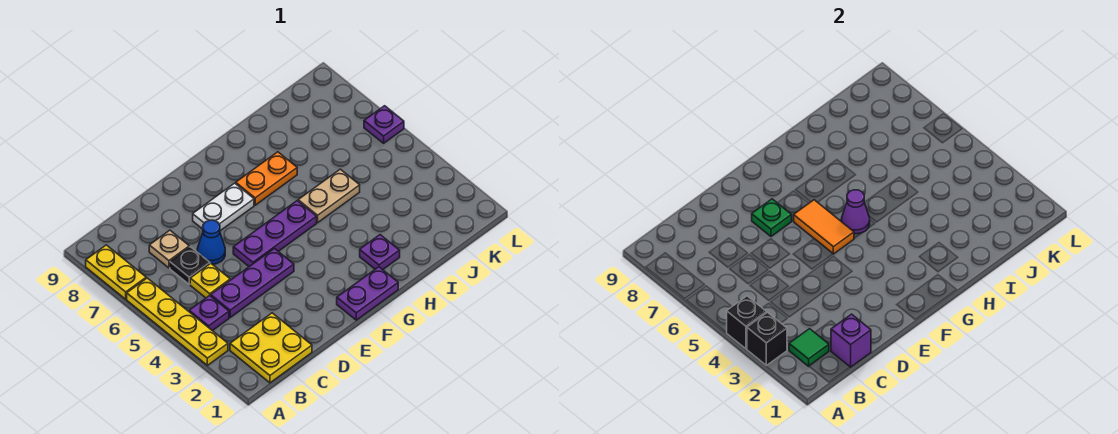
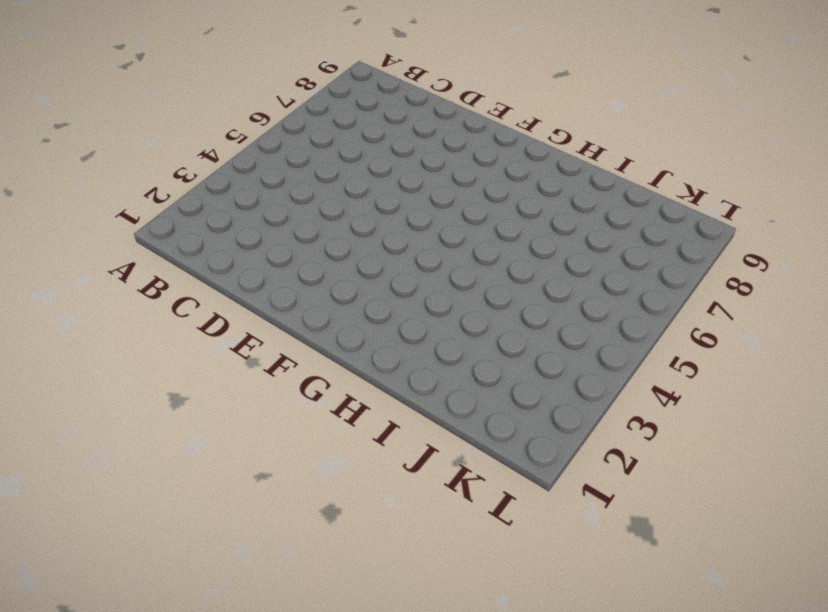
none -> yellow 1x4 plate [127,278,228,365]
none -> yellow 1x2 plate [86,245,146,299]
none -> yellow 2x2 plate [230,313,312,383]

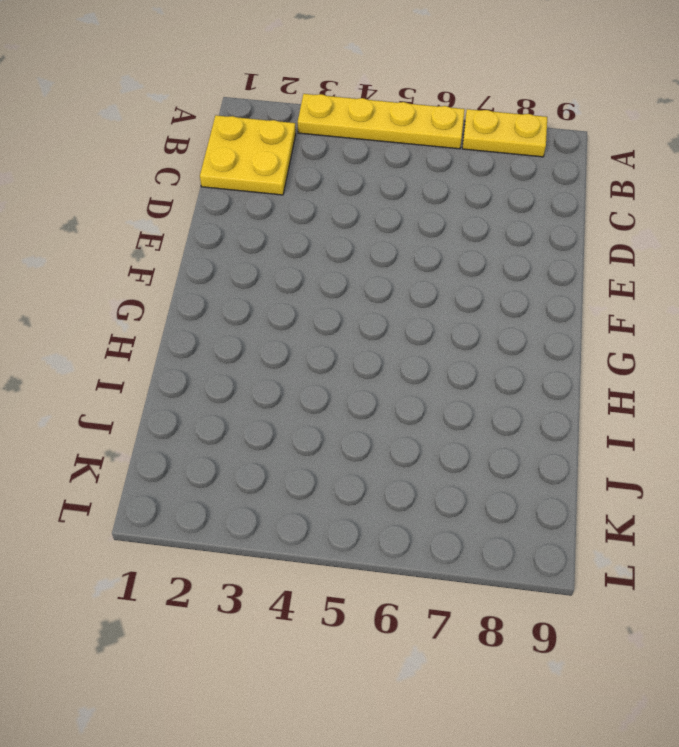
none -> purple 1x1 plate [189,296,229,331]
none -> purple 1x3 plate [211,249,294,317]
none -> yellow 1x1 plate [190,263,230,298]

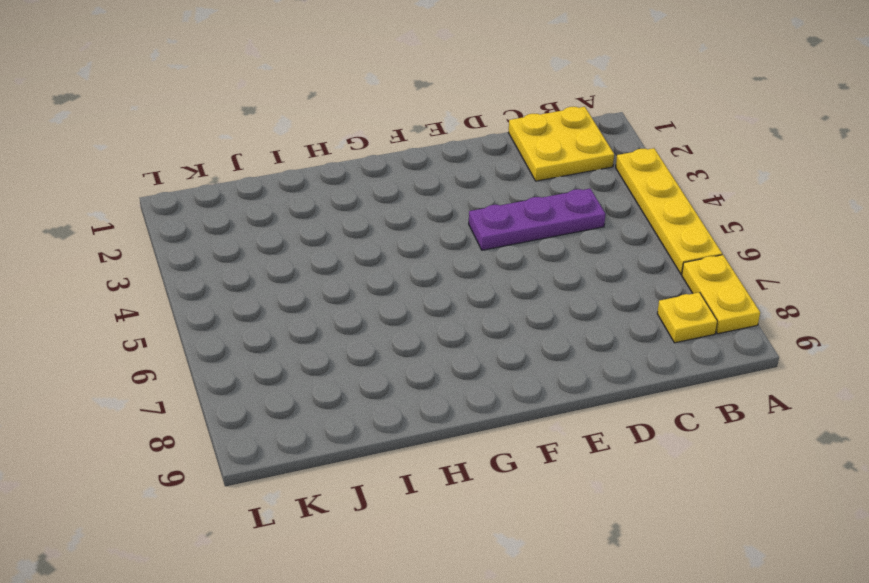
yellow 1x1 plate [657,292,717,343] -> yellow 1x1 plate moved to [190,263,230,298]
none -> purple 1x1 plate [189,296,229,331]
none -> black 1x1 plate [170,247,210,284]
none -> tan 1x1 plate [149,230,189,268]

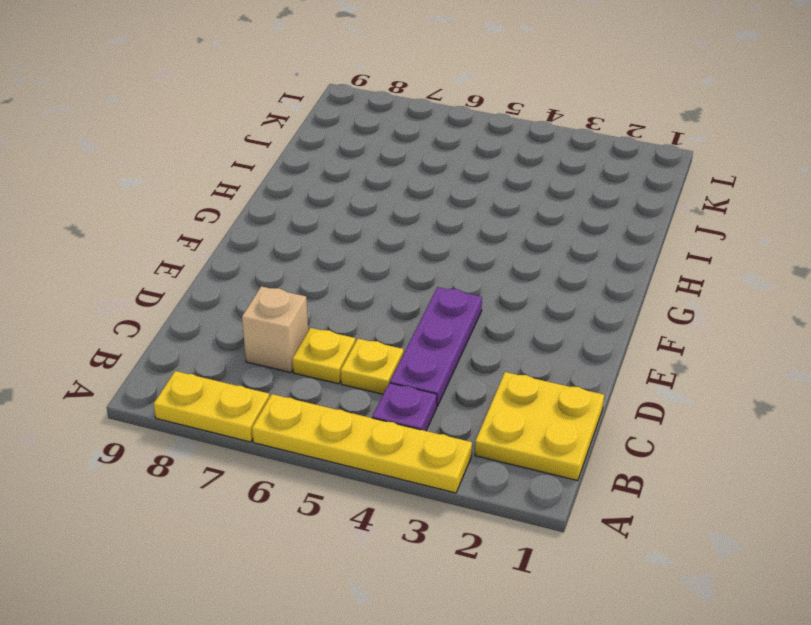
yellow 1x1 plate [292,328,356,384] -> black 1x1 plate [170,247,210,284]
tan 1x1 brick [242,286,308,373] -> tan 1x1 plate [149,230,189,268]
none -> blue 1x1 cone [197,220,225,264]
none -> purple 1x3 plate [233,201,317,266]
none -> white 1x2 plate [193,183,254,231]

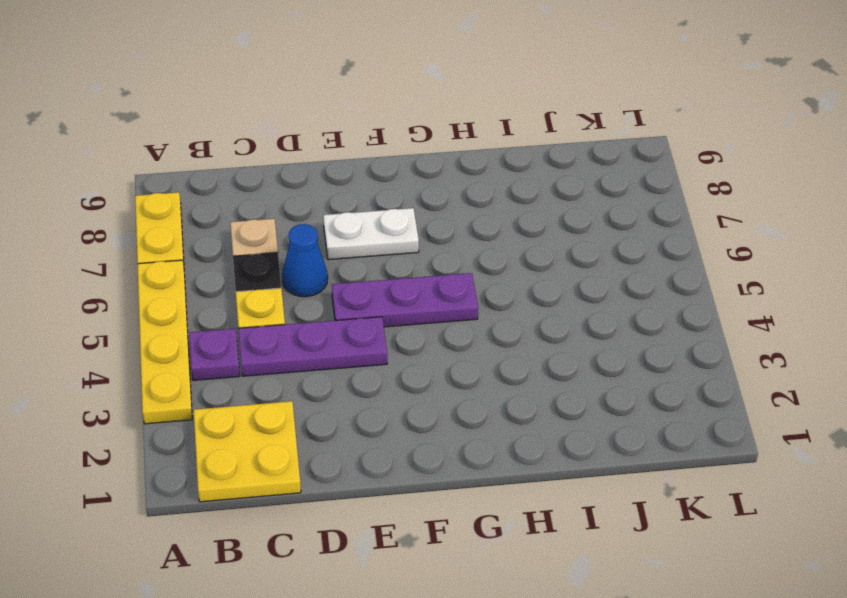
none -> purple 1x2 plate [337,267,398,320]
none -> orange 1x2 plate [236,152,297,205]
none -> purple 1x1 plate [360,235,400,270]

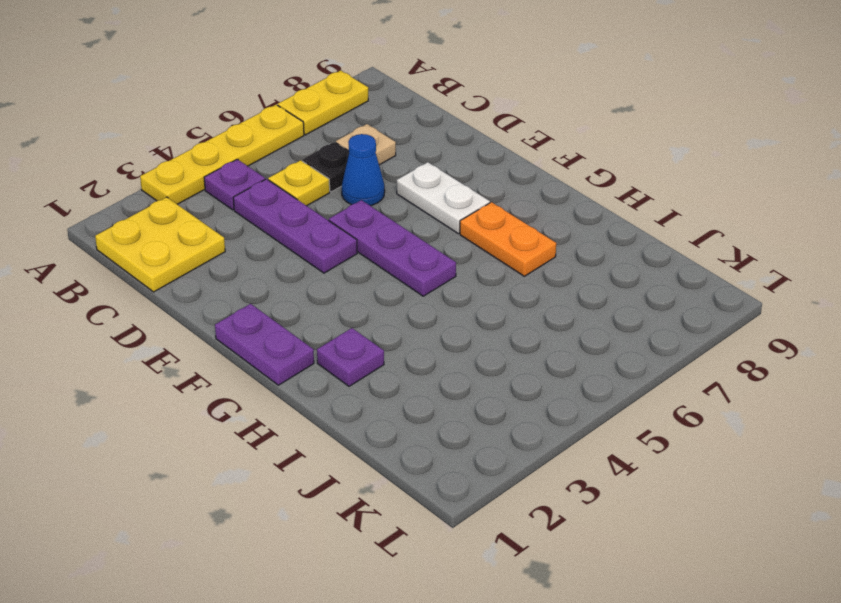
none -> tan 1x2 plate [298,169,360,222]
none -> purple 1x1 plate [364,106,404,143]
none -> black 1x1 brick [747,313,787,365]

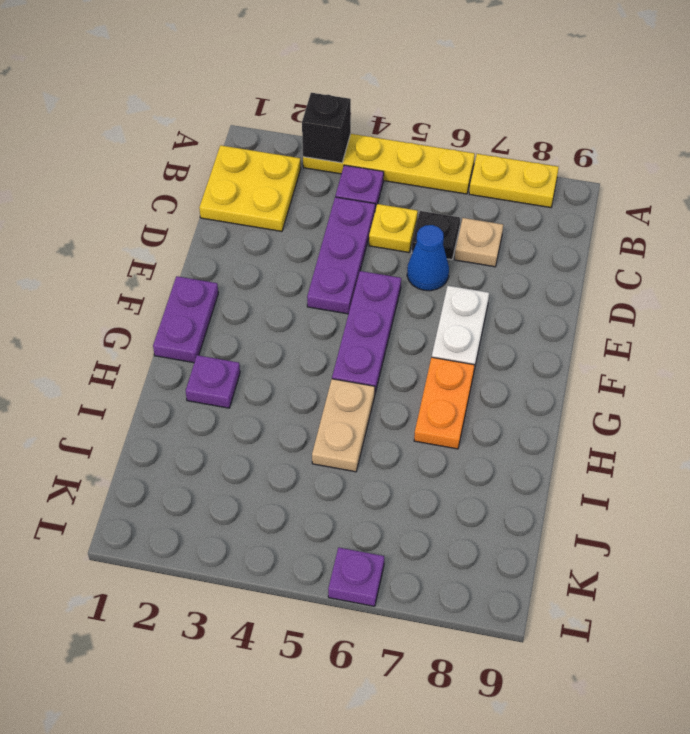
none -> black 1x1 brick [727,296,767,349]
none -> green 1x1 tile [789,329,829,366]
none -> purple 1x1 brick [831,314,871,367]

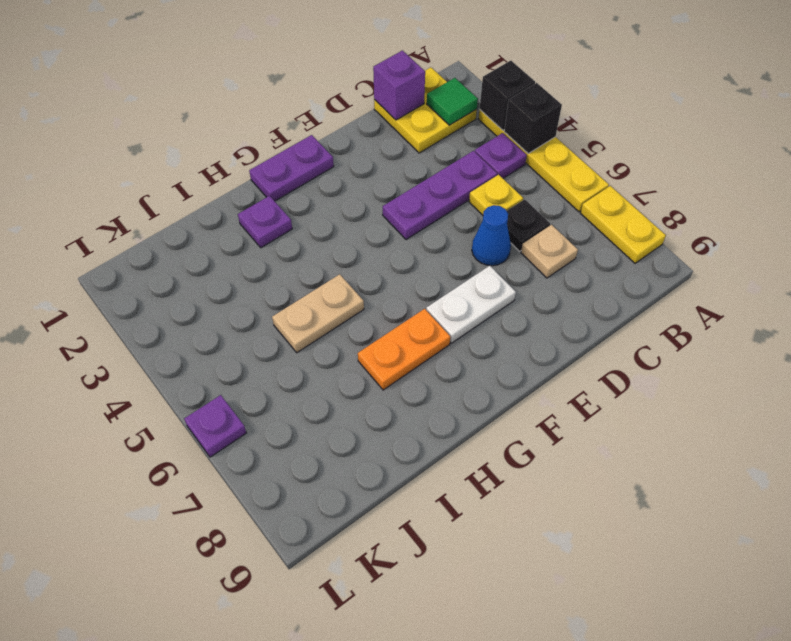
none -> purple 1x3 plate [233,201,317,266]
none -> green 1x1 plate [752,199,792,236]
none -> orange 1x2 tile [794,200,854,254]

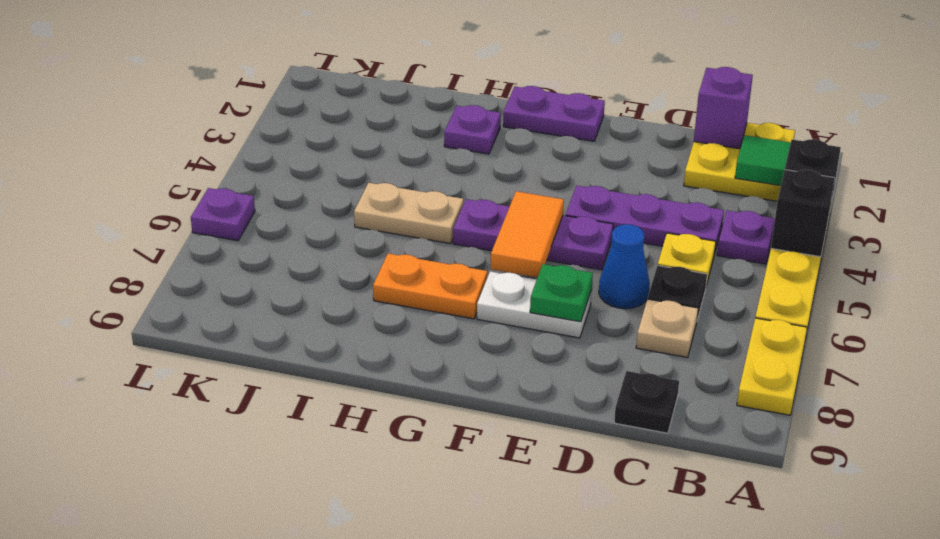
black 1x1 plate [614,371,679,433] -> none
none -> purple 1x1 cone [842,190,870,234]

